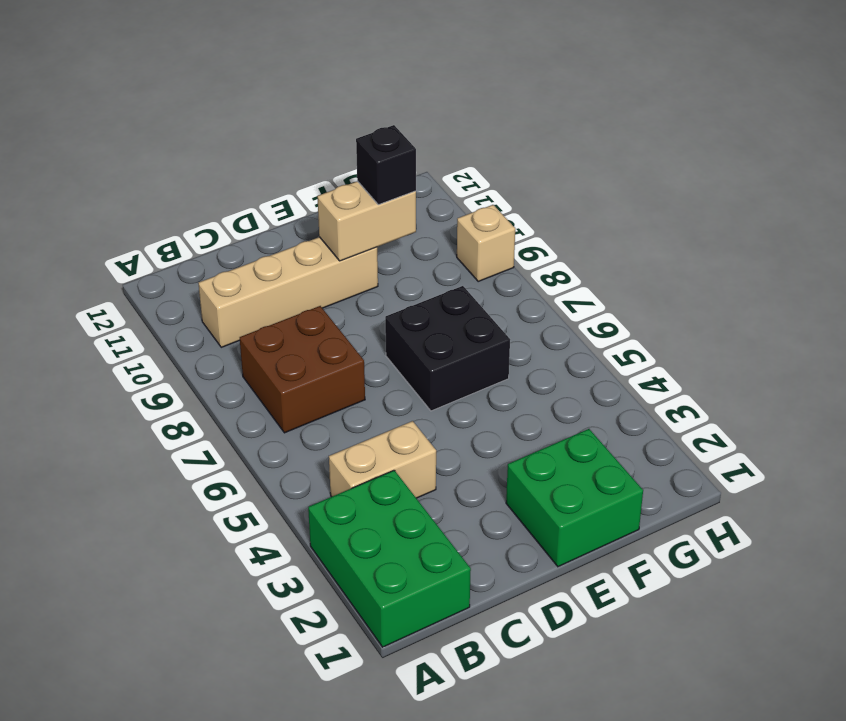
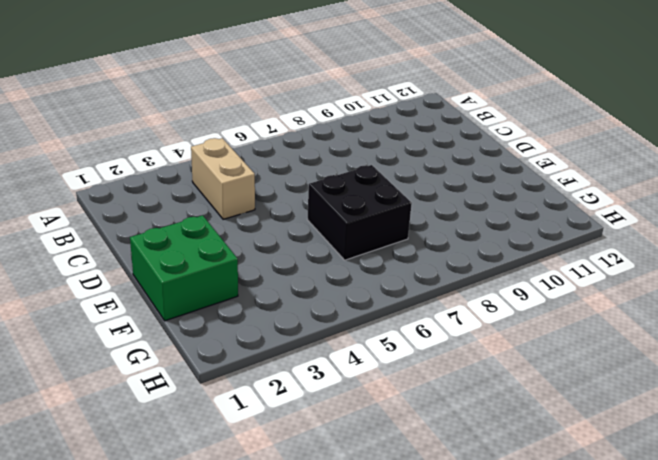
none -> green 2x3 brick [308,470,471,647]
none -> brown 2x2 brick [240,306,365,433]

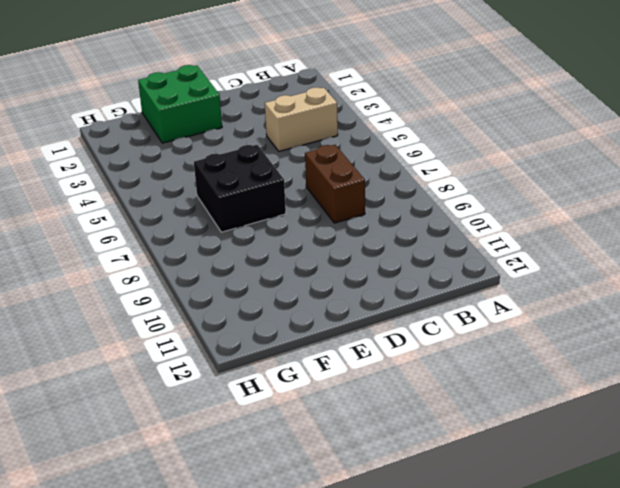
brown 1x2 brick [305,145,365,223] -> brown 2x2 brick [240,306,365,433]
none -> green 2x3 brick [308,470,471,647]
none -> tan 1x4 brick [198,237,378,347]

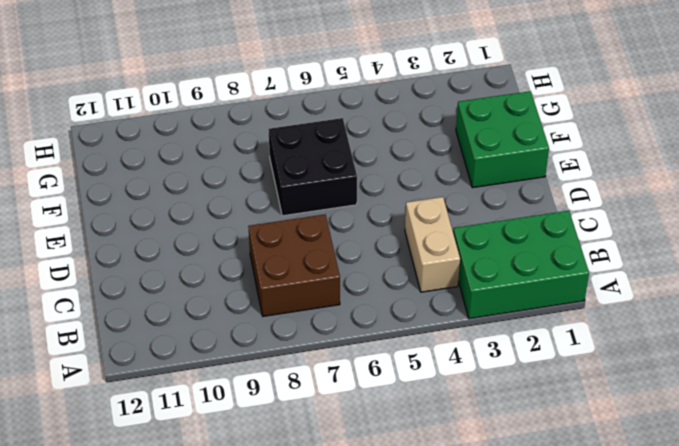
none -> tan 1x4 brick [198,237,378,347]
none -> tan 1x1 brick [457,205,515,281]

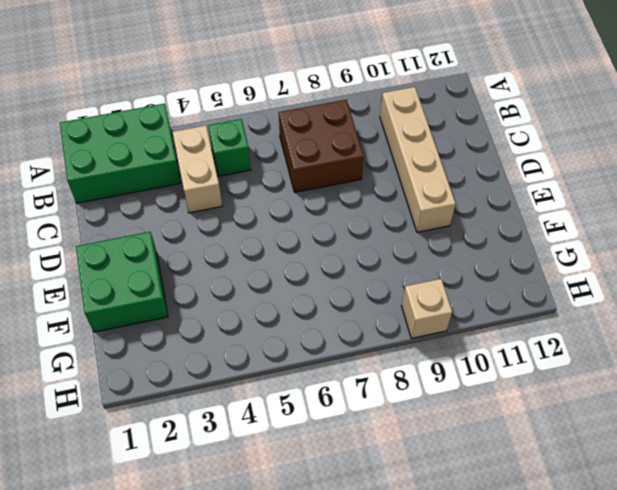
green 1x1 brick [208,119,251,176] -> none
none -> black 2x2 brick [385,286,510,411]
none -> tan 1x2 brick [317,181,416,261]

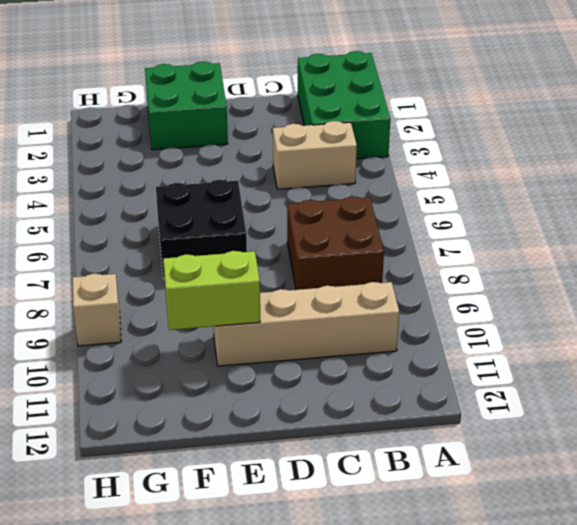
lime 1x2 brick [163,251,260,330] -> tan 1x2 brick [317,181,416,261]
none -> black 1x1 brick [356,125,416,205]

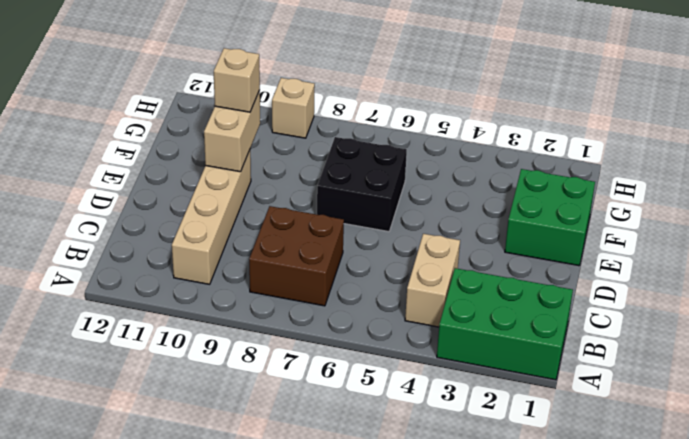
tan 1x1 brick [214,48,260,112] -> black 1x1 brick [356,125,416,205]

